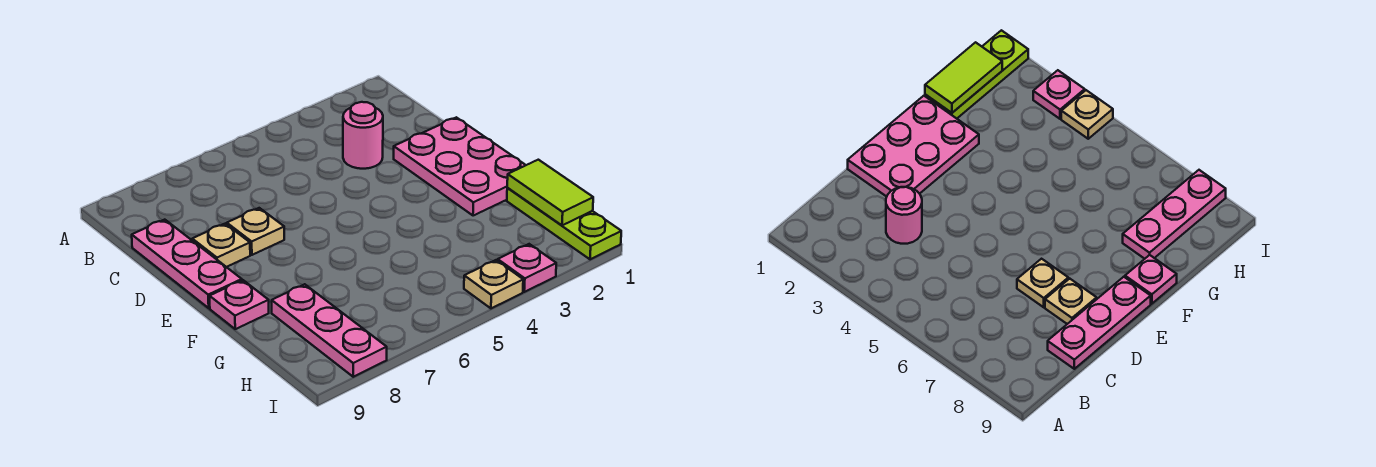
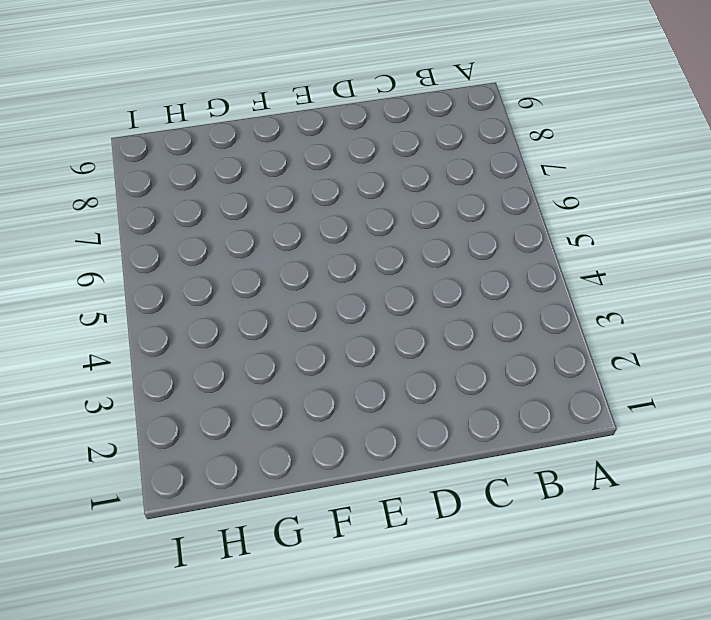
none -> pink 1x1 round brick [343,102,383,169]
none -> pink 1x3 plate [132,220,242,308]

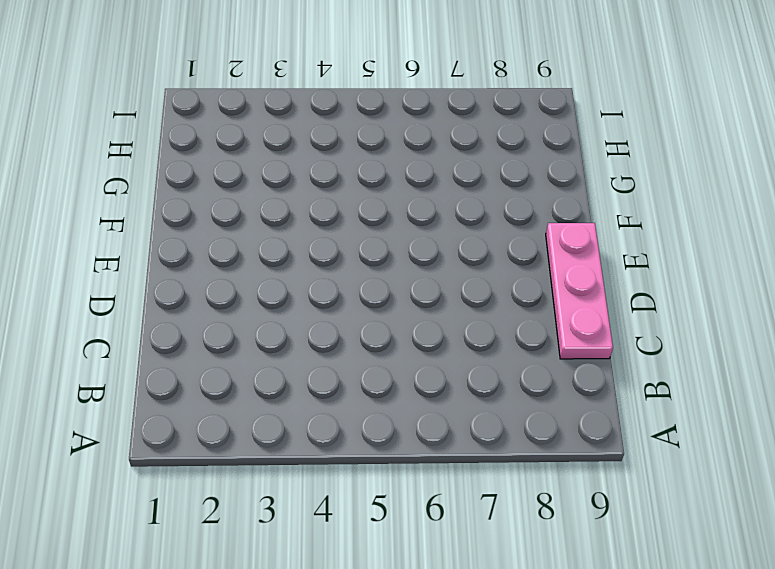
none -> pink 1x1 round brick [343,102,383,169]
none -> pink 2x3 plate [394,117,526,216]

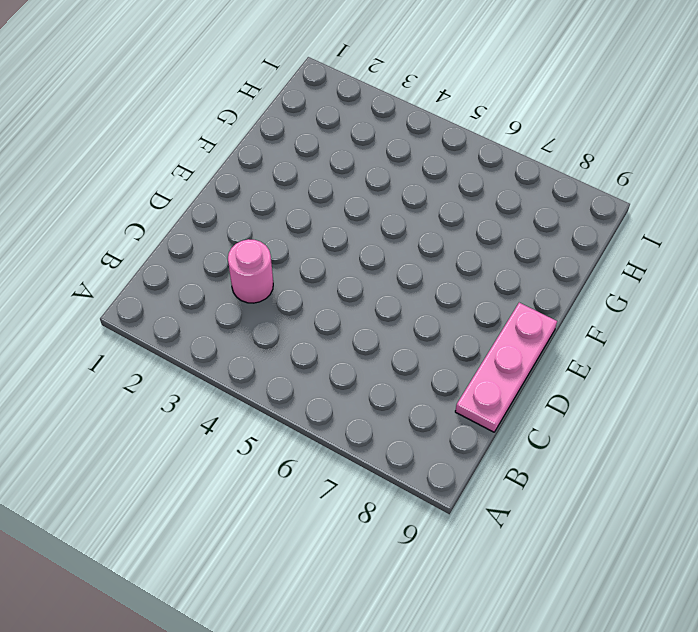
none -> pink 2x3 plate [394,117,526,216]
none -> tan 1x1 plate [227,208,284,255]

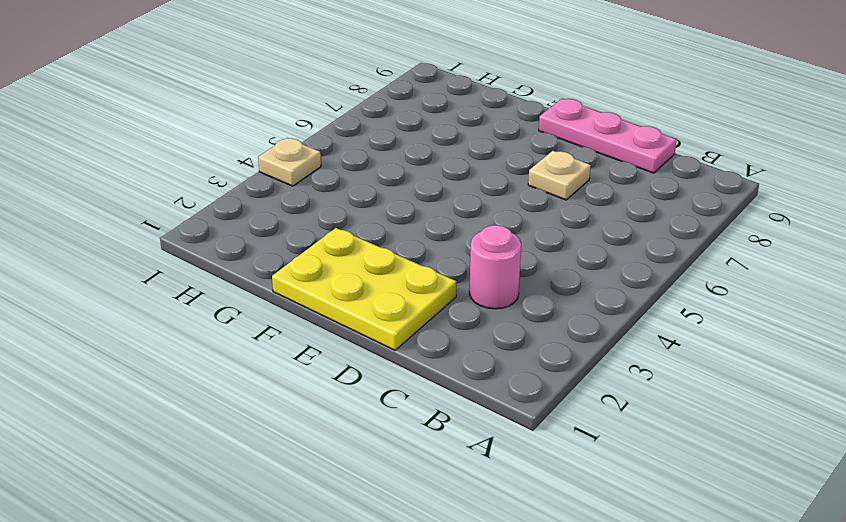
yellow 2x3 plate [272,228,457,350] -> pink 2x3 plate [394,117,526,216]
none -> tan 1x1 plate [192,224,250,267]
none -> pink 1x1 plate [210,280,269,329]

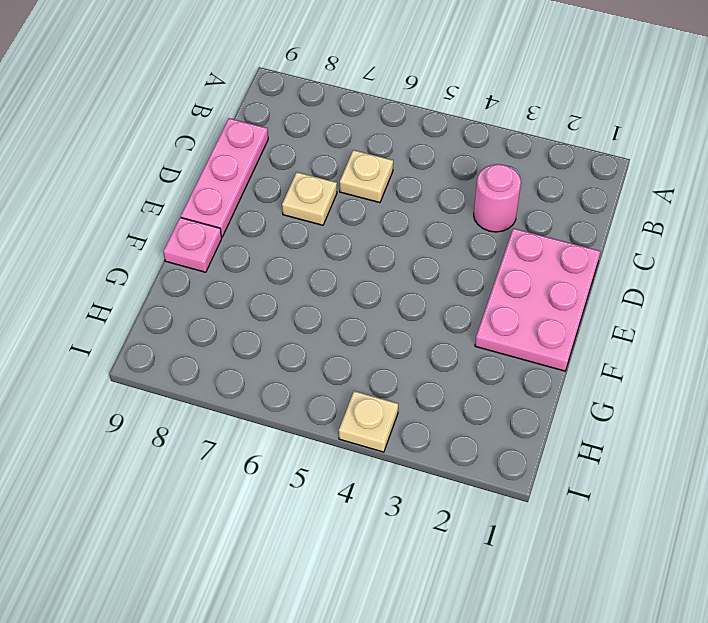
tan 1x1 plate [340,150,393,203] -> tan 1x1 plate moved to [192,224,250,267]
none -> lime 1x3 plate [507,188,621,259]
none -> pink 1x3 plate [272,284,387,377]

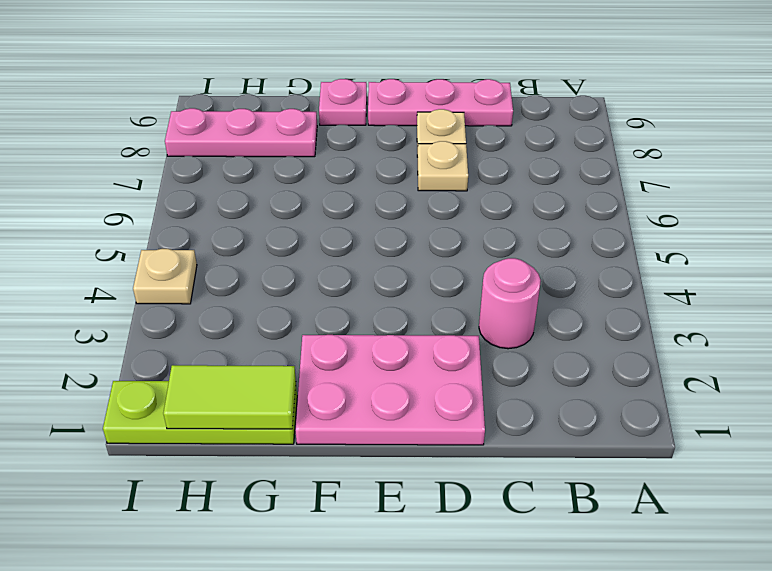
none -> pink 1x1 plate [498,244,556,292]

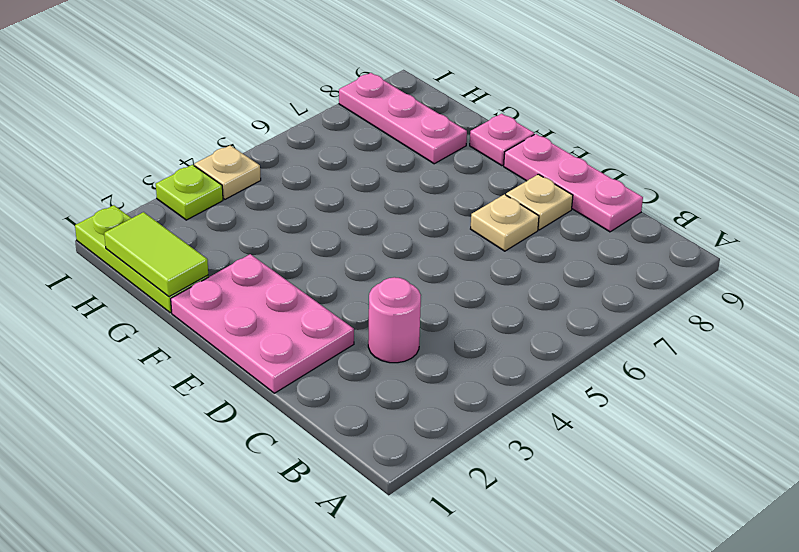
lime 1x1 plate [156,165,223,220] -> pink 1x1 plate [498,244,556,292]

